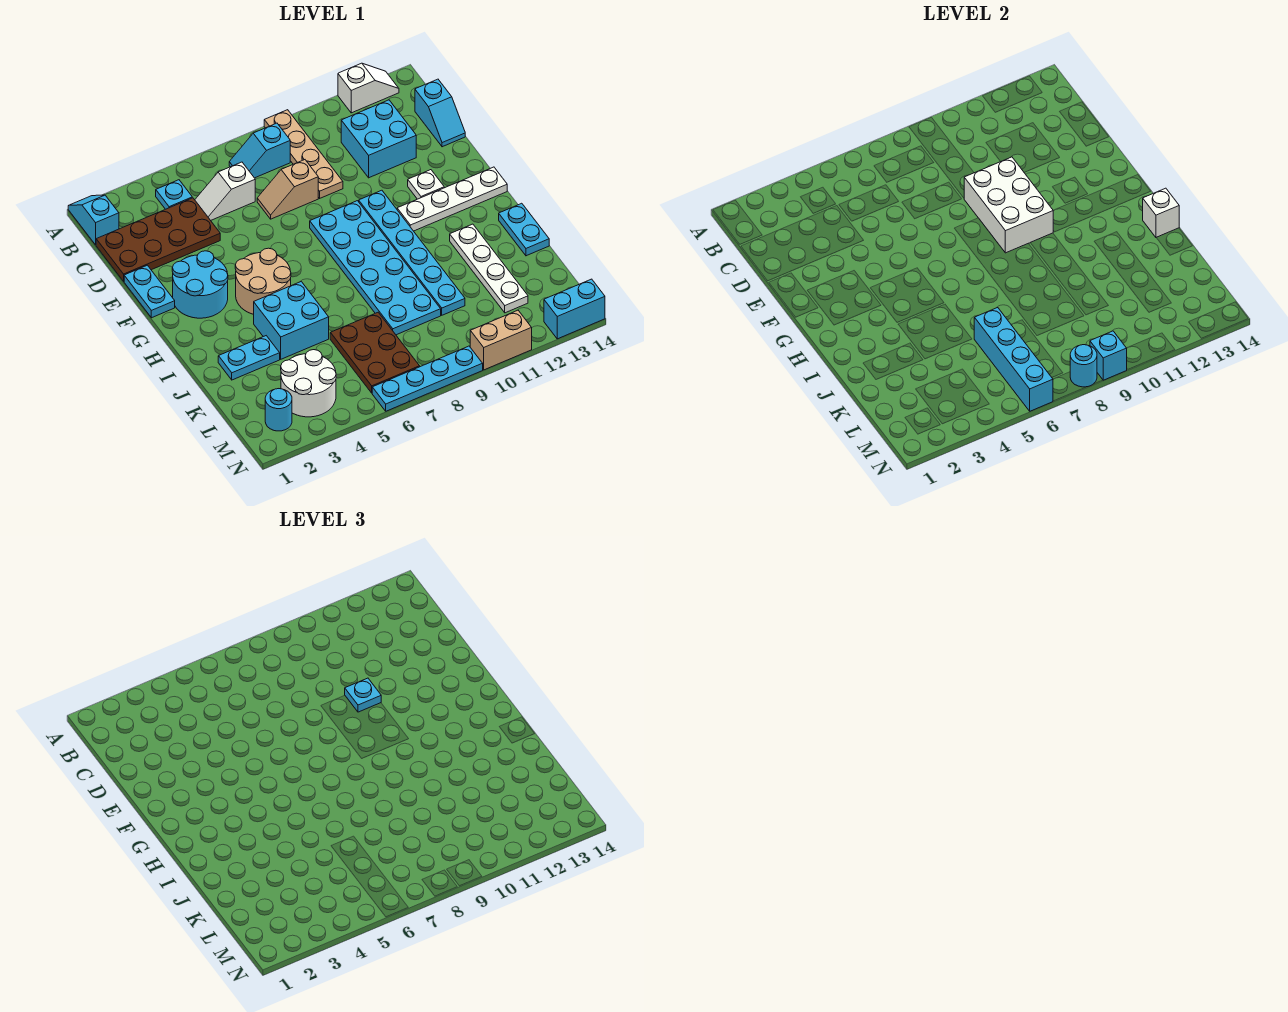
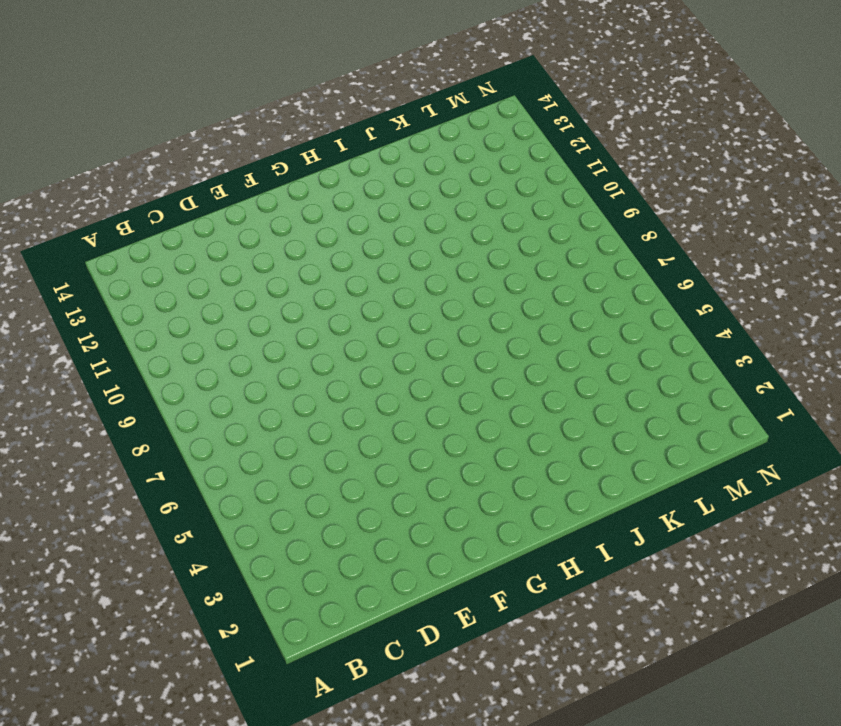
none -> cyan 1x2 slope [68,195,119,245]
none -> tan 1x4 plate [264,110,343,198]
none -> white 1x2 slope [338,63,399,113]
none -> cyan 1x1 plate [156,180,192,209]

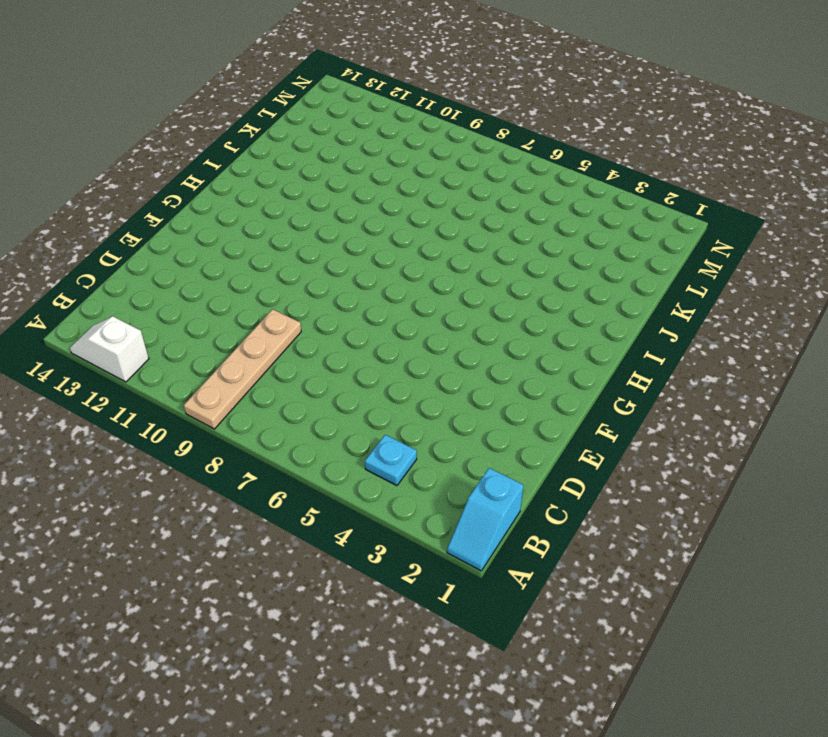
none -> cyan 1x2 slope [229,123,290,178]
none -> brown 2x4 plate [96,198,220,281]
none -> white 1x2 slope [195,162,255,220]
none -> cyan 2x2 brick [341,100,416,178]

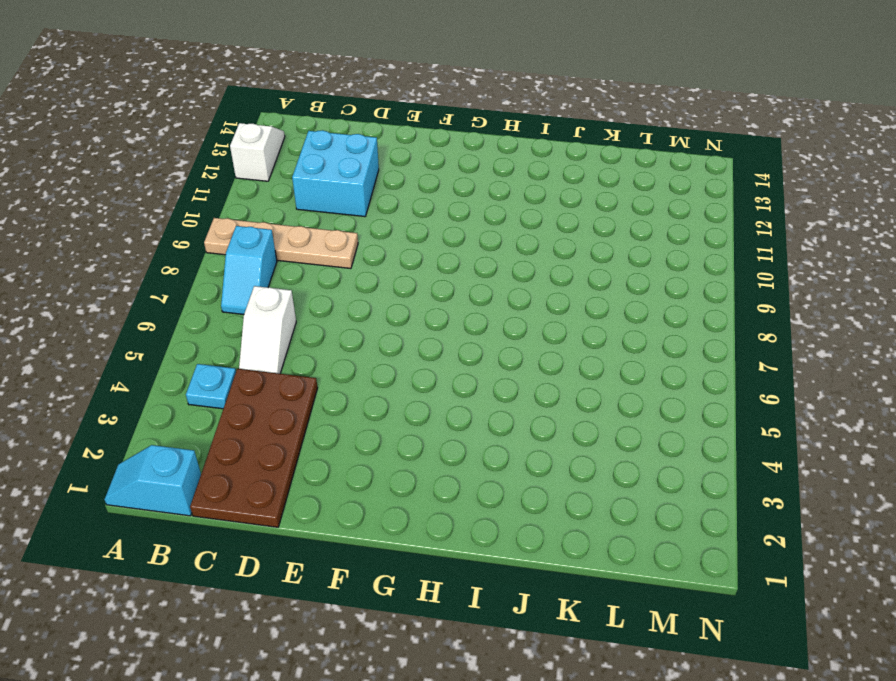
none -> cyan 1x2 slope [415,79,465,147]
none -> tan 1x2 slope [257,160,318,219]
none -> cyan 1x2 plate [124,265,175,318]
none -> cyan 2x2 round brick [172,251,228,318]

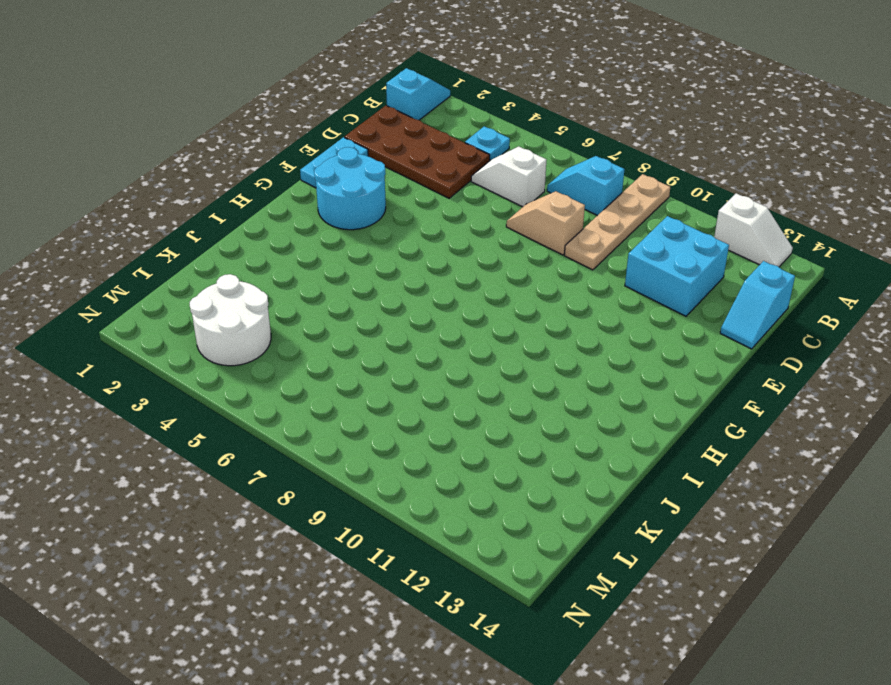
none -> cyan 2x6 plate [310,201,441,335]
none -> cyan 1x6 plate [359,190,465,315]
none -> white 1x1 plate [408,170,444,199]
none -> tan 2x2 round brick [235,248,291,314]

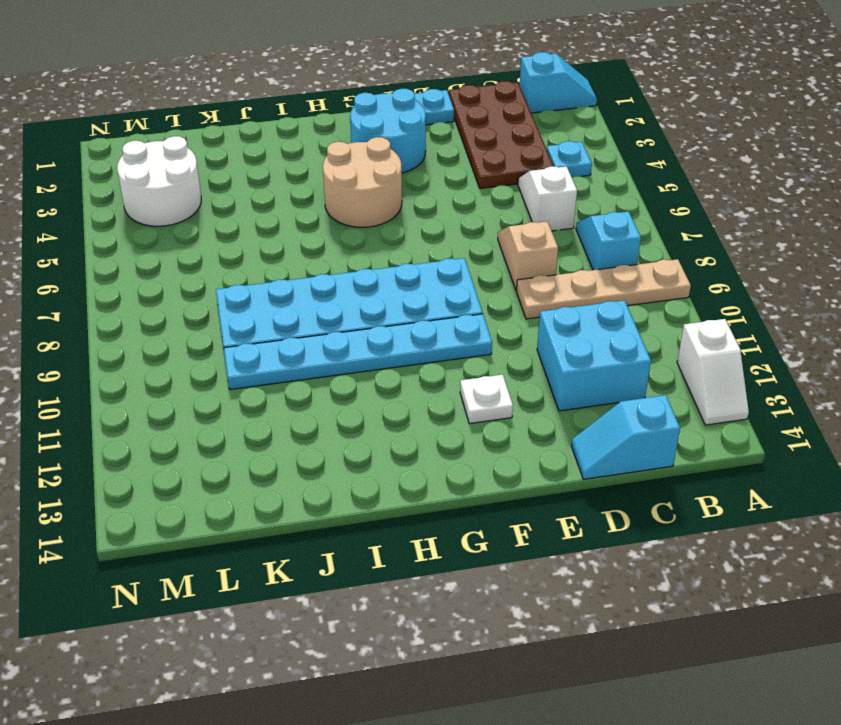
none -> white 1x4 plate [397,167,507,231]
none -> cyan 2x2 brick [254,282,329,359]
none -> white 1x4 plate [450,224,528,313]
none -> cyan 1x2 plate [499,203,549,256]

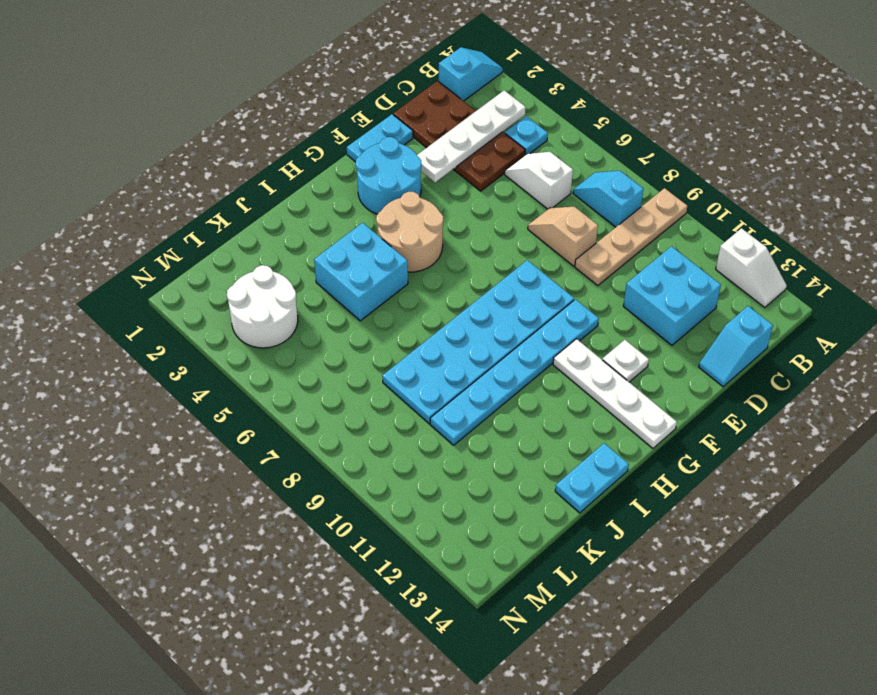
white 1x4 plate [417,90,526,182] -> white 1x4 plate moved to [450,224,528,313]
none -> cyan 1x2 plate [218,336,280,380]
none -> brown 2x3 plate [330,312,420,393]
none -> cyan 1x1 round brick [265,389,292,431]
none -> cyan 1x4 plate [372,346,483,411]

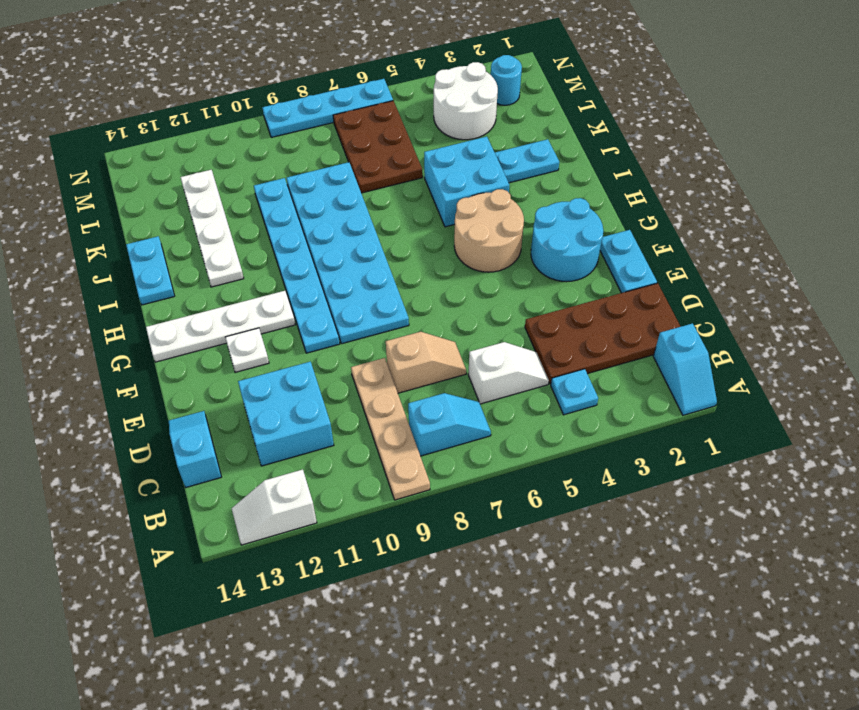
none -> tan 1x2 brick [470,310,532,370]
none -> cyan 1x2 brick [544,279,605,339]
none -> white 2x3 brick [964,157,1053,253]
none -> white 1x1 brick [1143,188,1179,238]

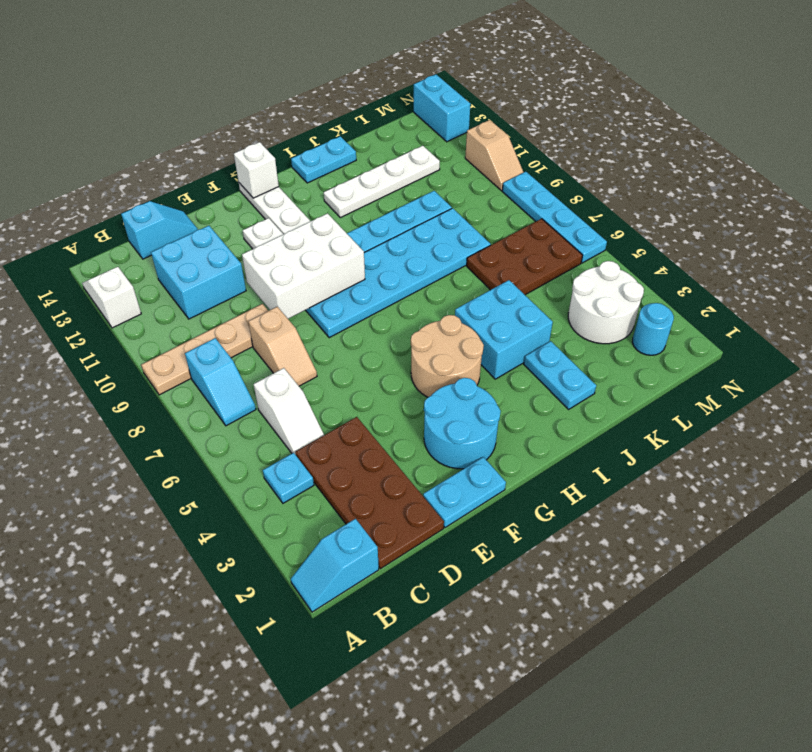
white 1x1 brick [234,142,279,198] -> white 1x1 brick moved to [1143,188,1179,238]
tan 1x2 slope [465,120,524,191] -> tan 1x2 brick [470,310,532,370]
none -> cyan 1x4 brick [974,308,1053,411]
none -> cyan 1x1 round brick [1070,345,1097,387]
none -> cyan 1x1 brick [1090,331,1127,380]
none -> cyan 1x1 plate [345,678,381,712]

